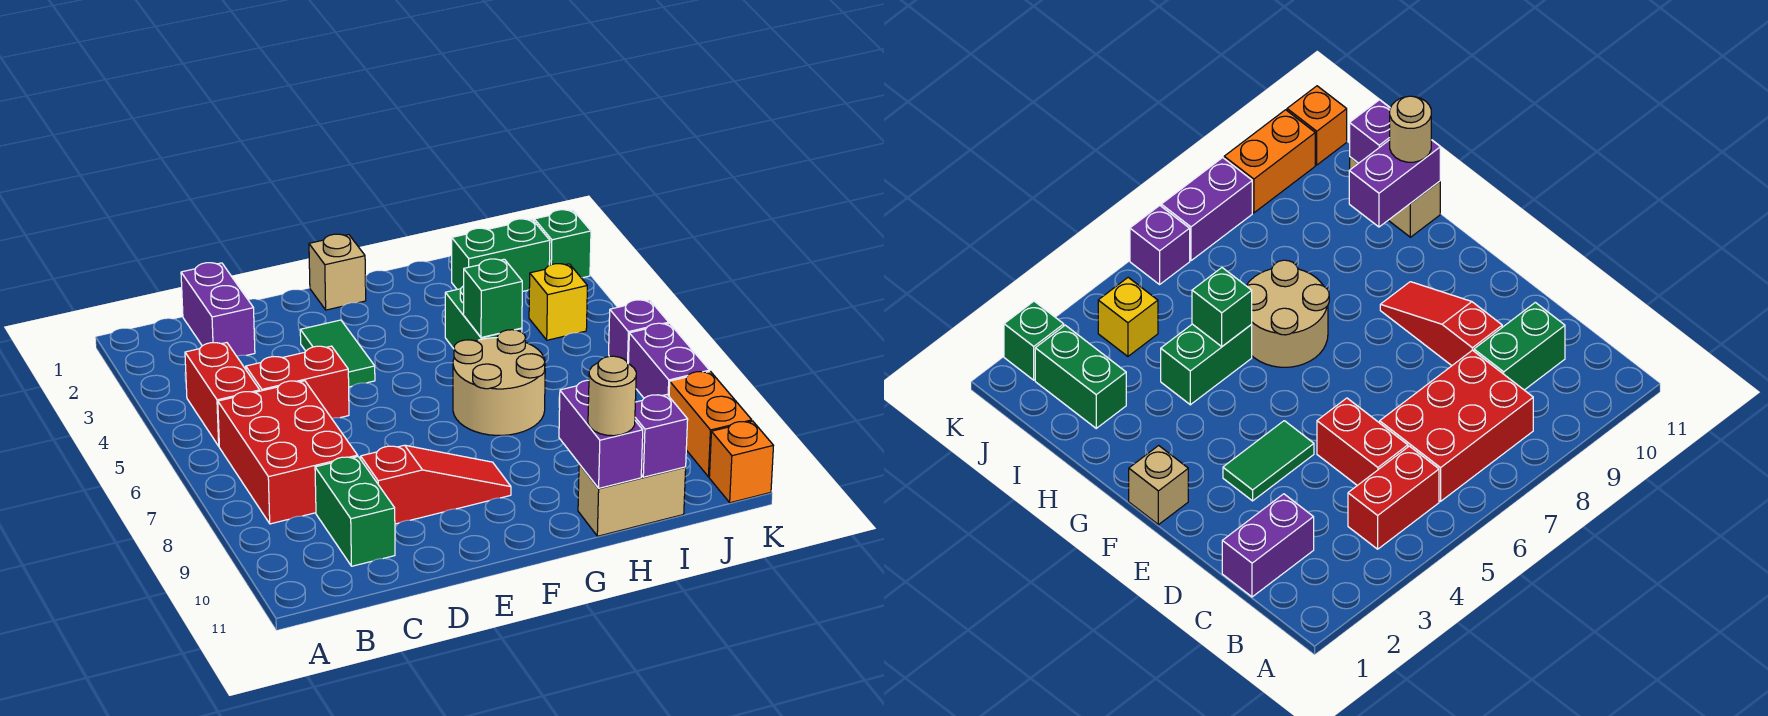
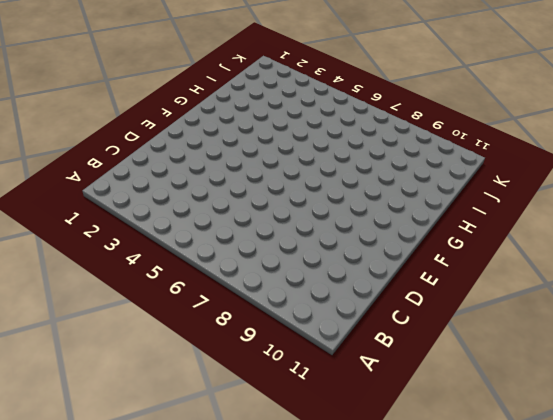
none -> red 1x2 brick [185,343,260,446]
none -> red 2x3 brick [218,381,358,524]
none -> purple 1x2 brick [181,263,255,356]

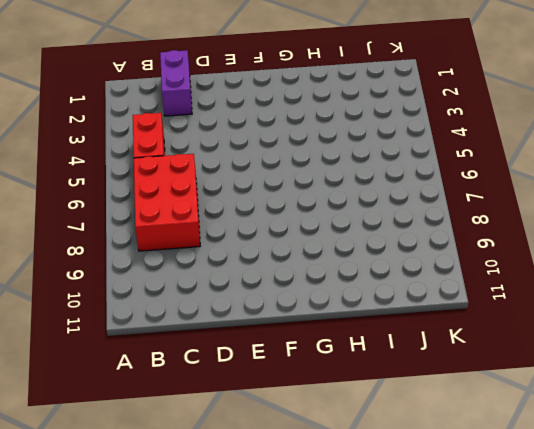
none -> red 1x2 brick [246,346,349,418]
none -> green 1x2 brick [315,457,395,566]
none -> red 1x3 slope [361,445,511,524]

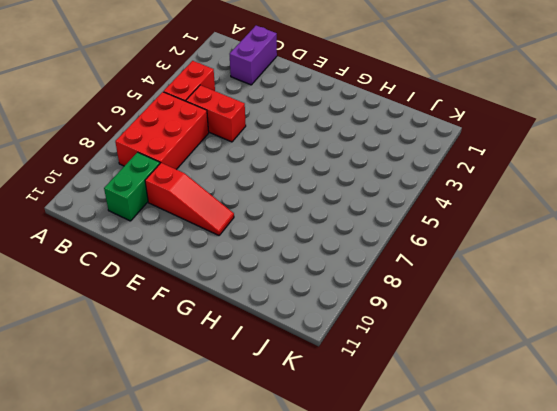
none -> green 1x2 tile [300,320,375,387]
none -> tan 1x1 brick [309,234,366,310]
none -> tan 2x2 round brick [453,330,545,435]

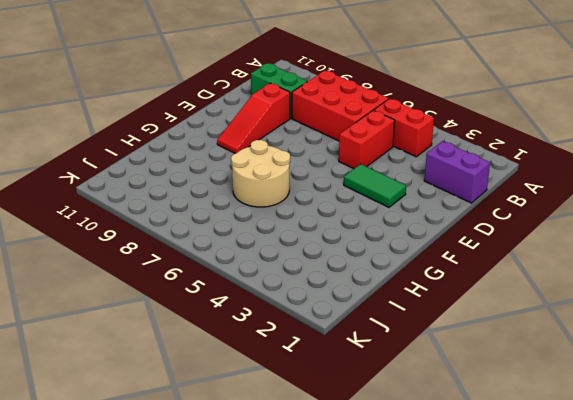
none -> tan 1x1 brick [309,234,366,310]
none -> green 1x2 brick [445,286,522,349]
none -> tan 1x2 brick [578,464,686,536]

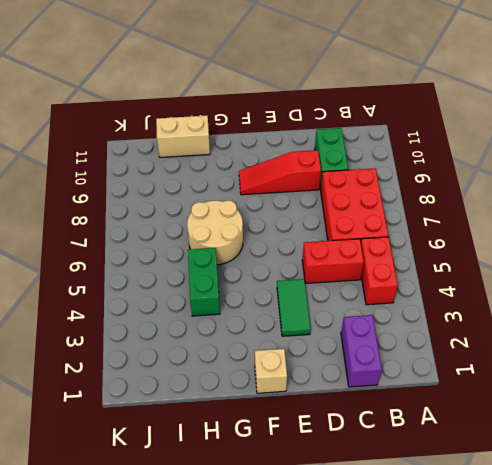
none -> green 1x2 brick [452,219,550,292]
none -> yellow 1x1 brick [529,264,587,340]
none -> green 1x1 brick [534,210,591,278]

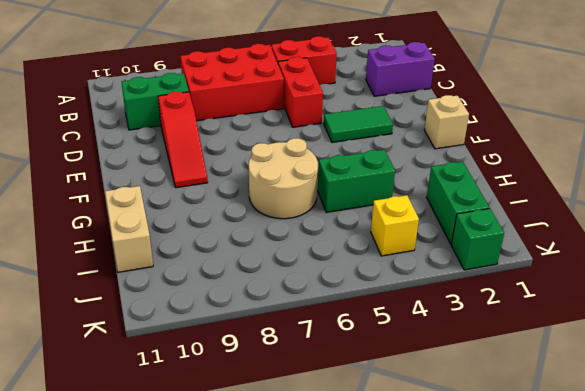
none -> purple 1x1 brick [609,300,669,363]
none -> purple 1x2 brick [628,323,710,398]
none -> orange 1x2 brick [669,371,752,477]

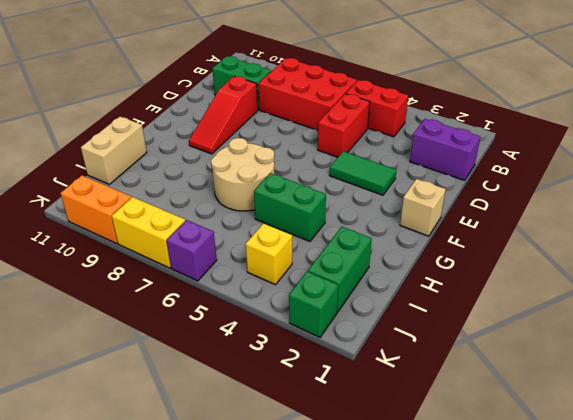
yellow 1x2 brick [112,197,185,268] -> purple 1x2 brick [628,323,710,398]
none -> orange 1x1 brick [709,421,774,503]
none -> green 1x1 brick [463,259,522,338]
none -> purple 1x2 brick [559,380,643,488]

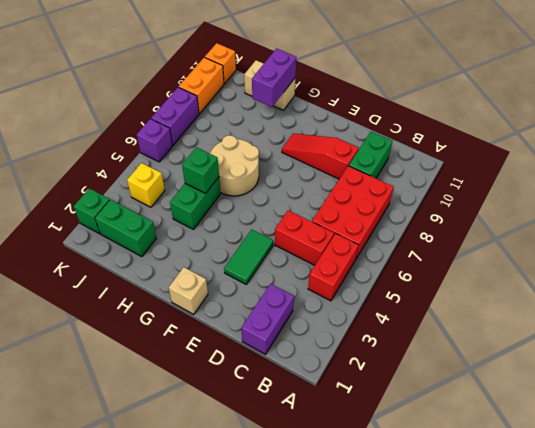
none -> purple 1x1 brick [635,395,688,477]
none -> tan 1x1 round brick [588,356,636,436]

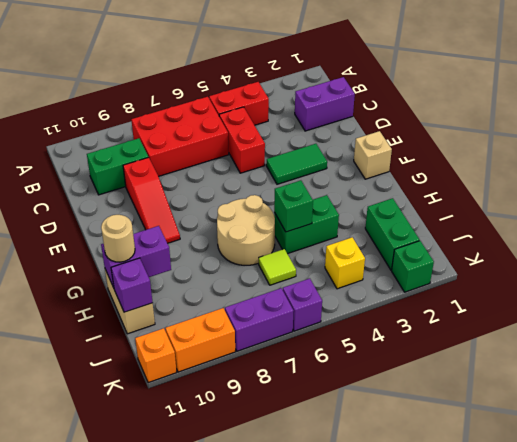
lime 1x1 tile [259,249,296,285] -> none

